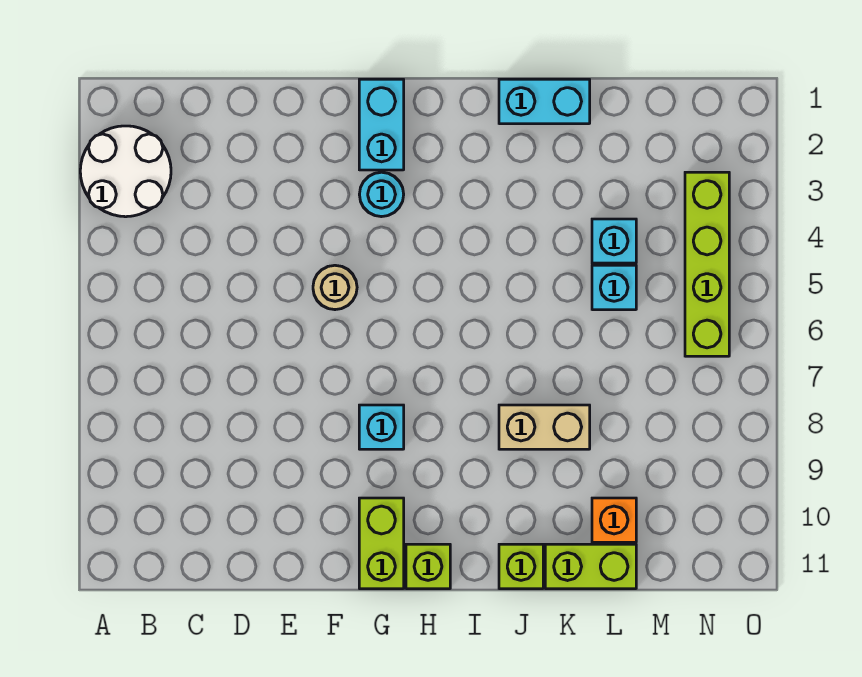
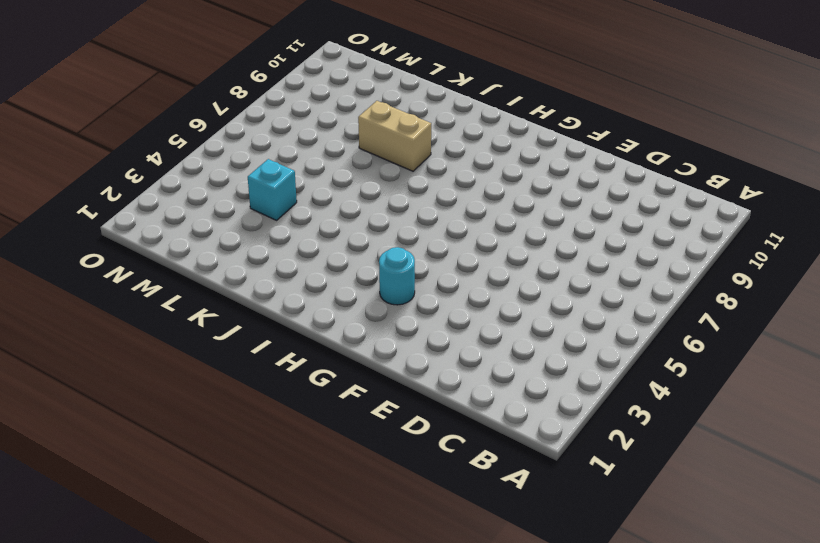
none -> white 2x2 round brick [80,126,171,217]
none -> tan 1x1 round brick [313,265,357,310]
none -> cyan 1x2 brick [359,79,404,170]

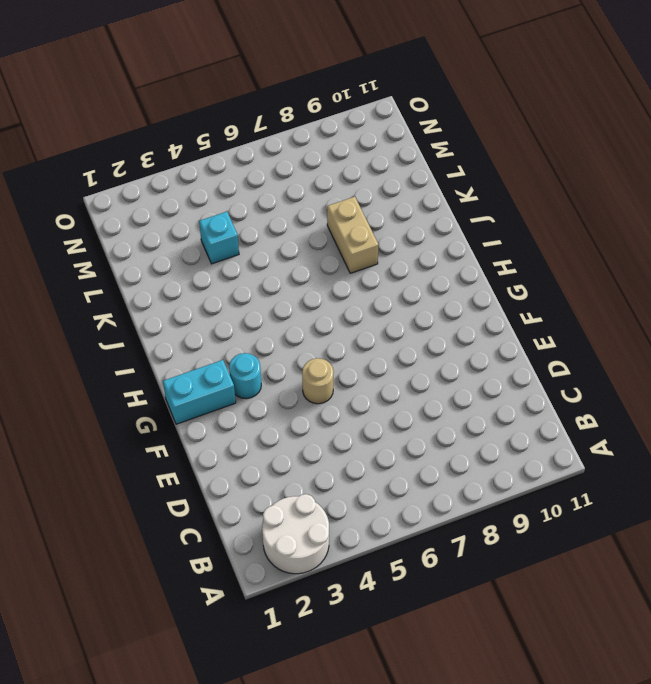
none -> cyan 1x1 brick [359,405,404,449]
none -> lime 1x2 brick [359,498,404,589]
none -> lime 1x1 brick [406,544,450,589]

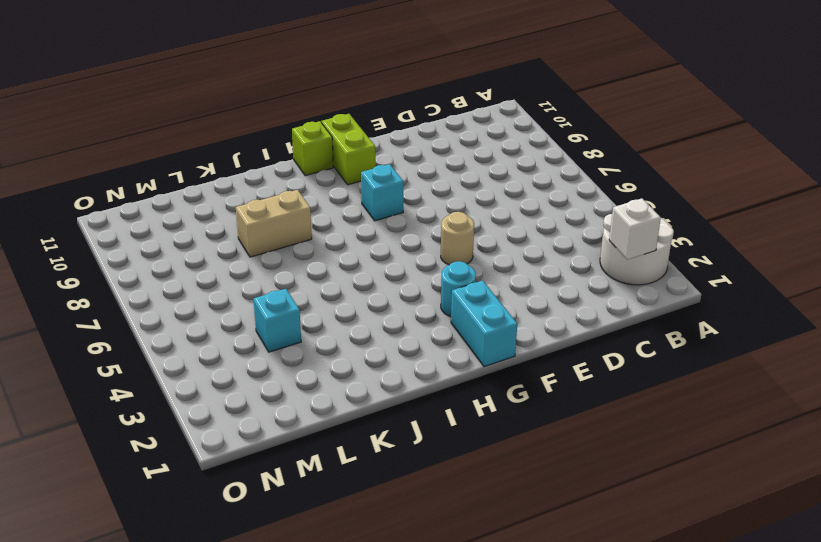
white 1x1 brick [609,199,661,260] -> none
none -> cyan 1x2 brick [499,79,590,124]
none -> lime 1x1 brick [499,544,543,589]
none -> lime 1x2 brick [545,544,636,589]

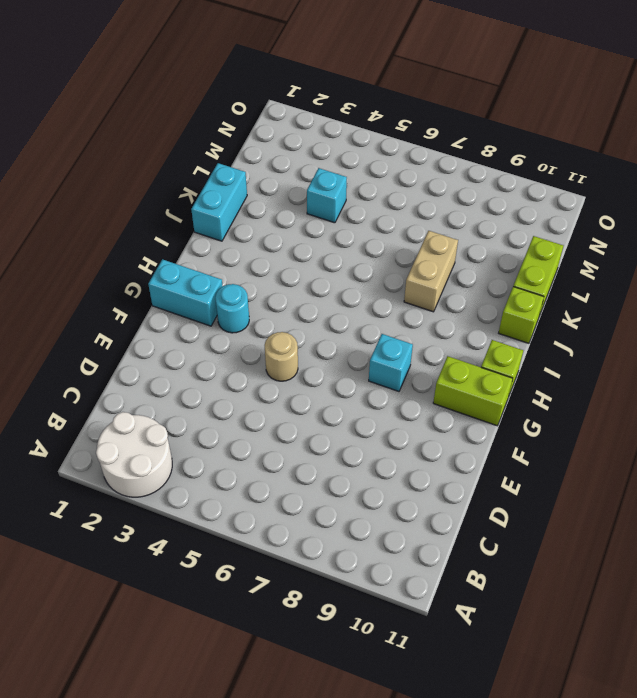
none -> cyan 1x1 brick [592,265,636,310]
none -> orange 1x1 brick [592,498,636,542]
none -> lime 1x4 brick [685,172,729,356]

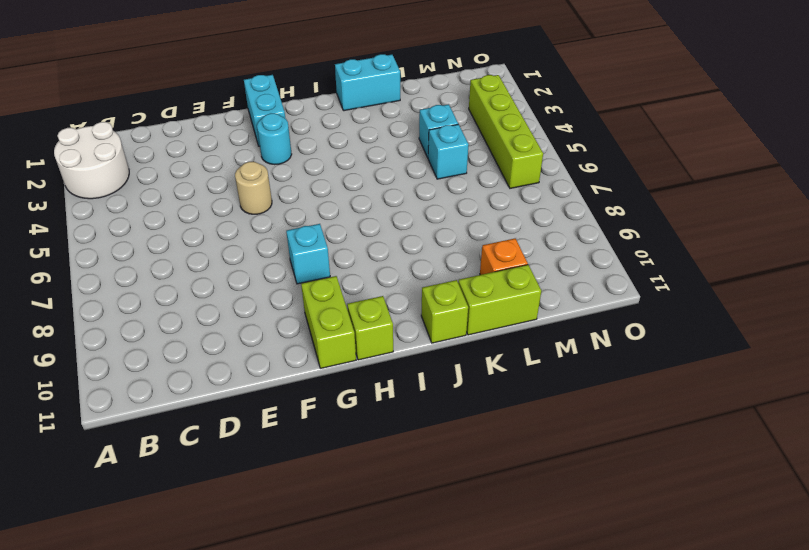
none -> tan 1x2 brick [499,405,590,449]

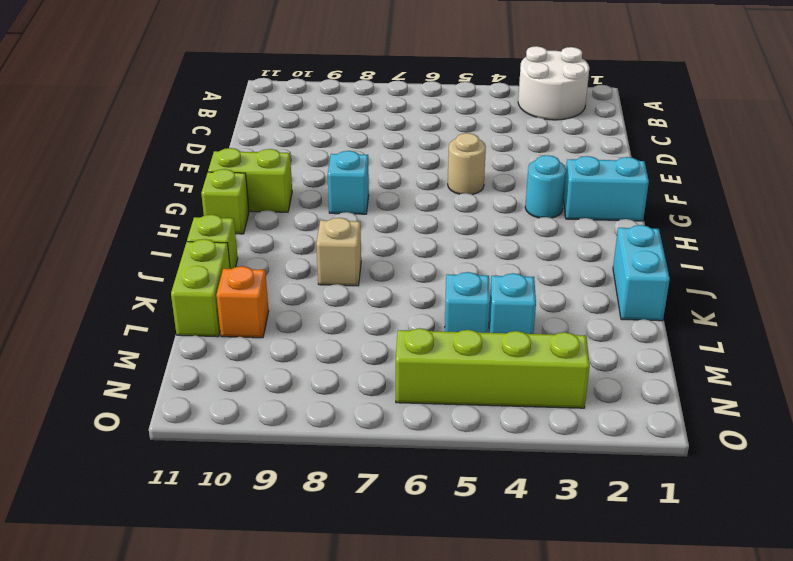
tan 1x1 brick [316,218,361,286] -> tan 1x2 brick [499,405,590,449]

